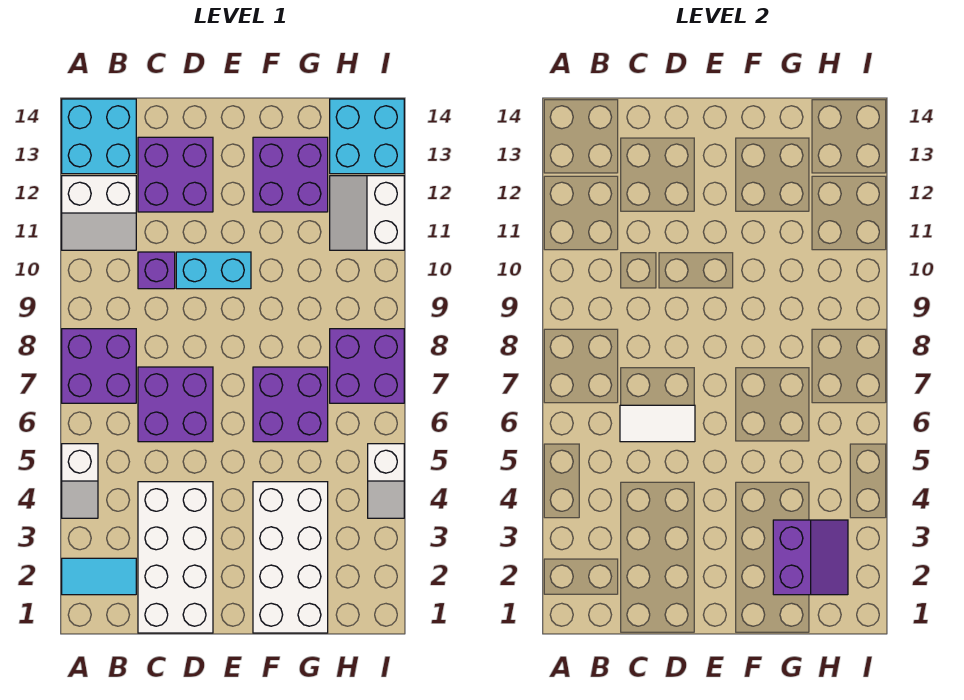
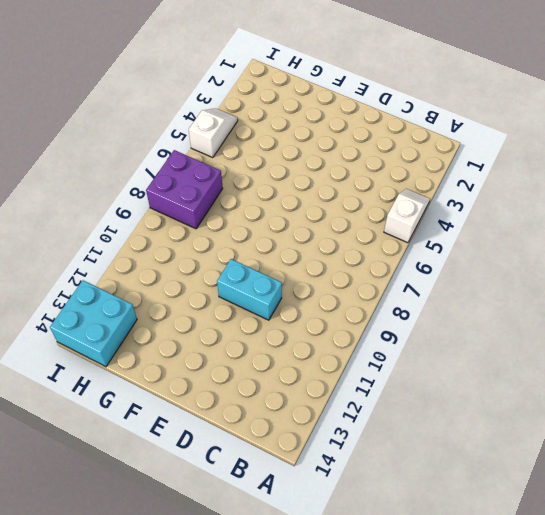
none -> cyan 1x2 tile [62,558,136,595]
none -> purple 2x2 brick [62,329,136,403]
none -> white 2x2 slope [62,176,136,250]

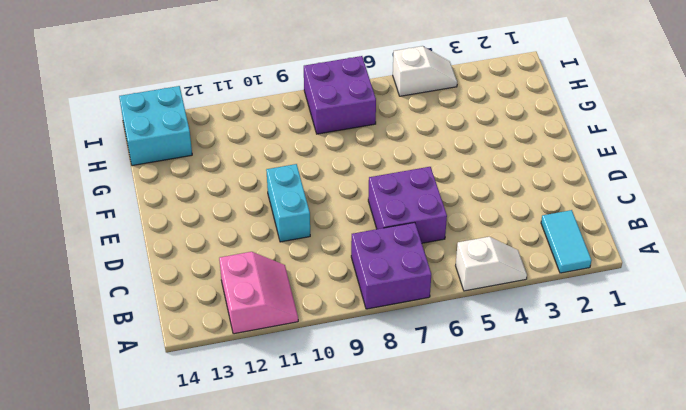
pink 2x2 slope [219,252,298,334] -> white 2x2 slope [62,176,136,250]
none -> cyan 2x2 brick [62,99,136,174]
none -> white 2x4 brick [138,482,213,633]
none -> purple 1x1 brick [138,252,175,289]

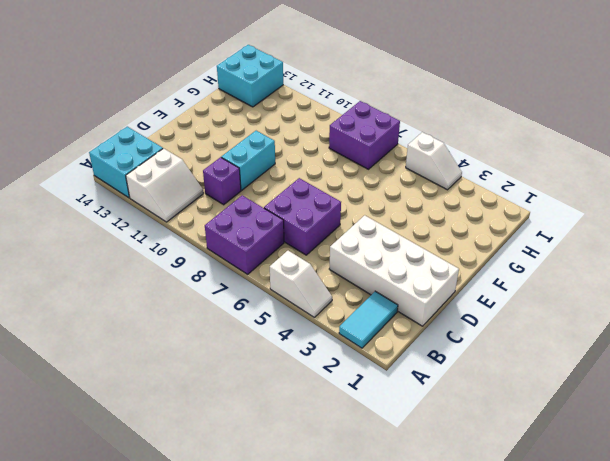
none -> purple 2x2 brick [138,137,213,212]
none -> white 2x4 brick [253,482,328,633]
none -> purple 2x2 brick [253,367,328,442]

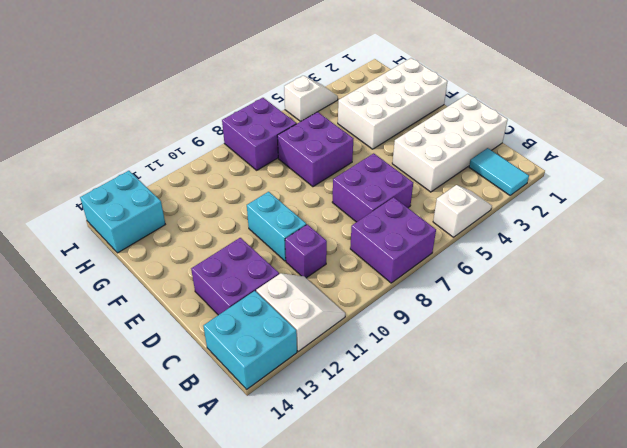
none -> purple 2x2 brick [253,137,328,212]
none -> white 2x2 slope [330,176,404,250]
none -> white 1x2 tile [620,405,695,442]

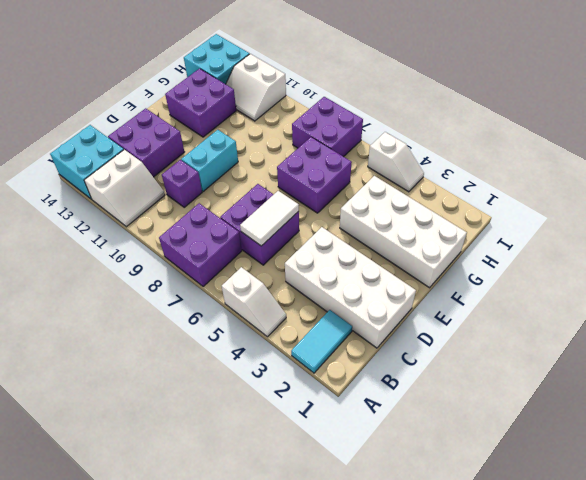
none -> purple 2x2 slope [773,520,848,595]

